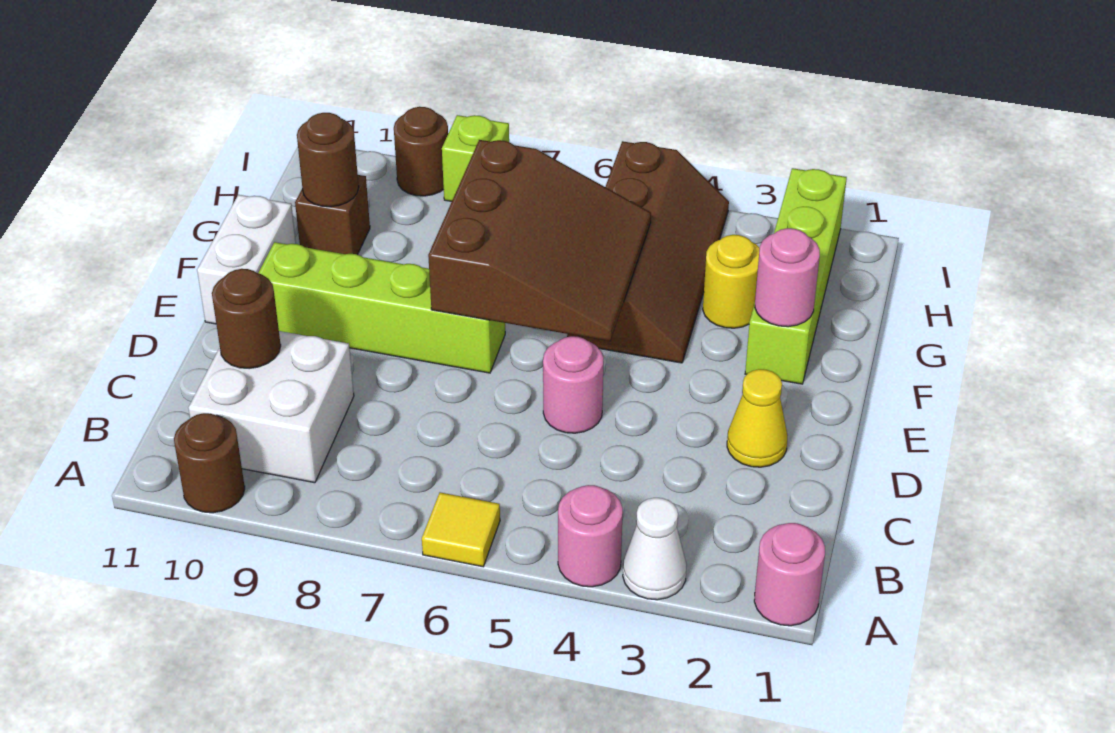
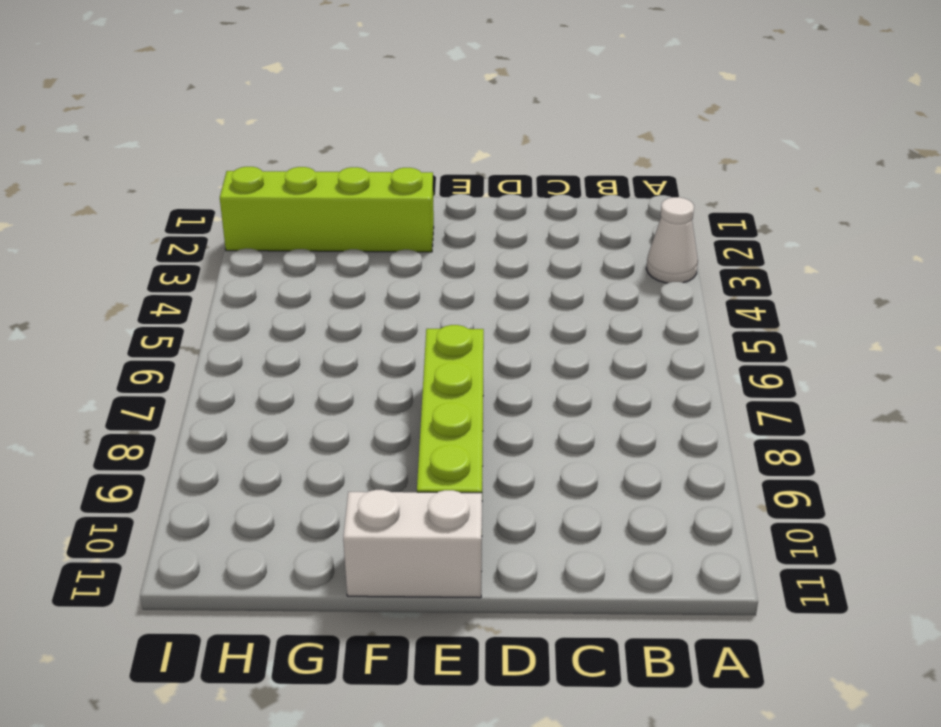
none -> pink 1x1 round brick [754,523,825,626]
none -> pink 1x1 round brick [558,485,623,587]
none -> yellow 1x1 tile [422,492,500,567]

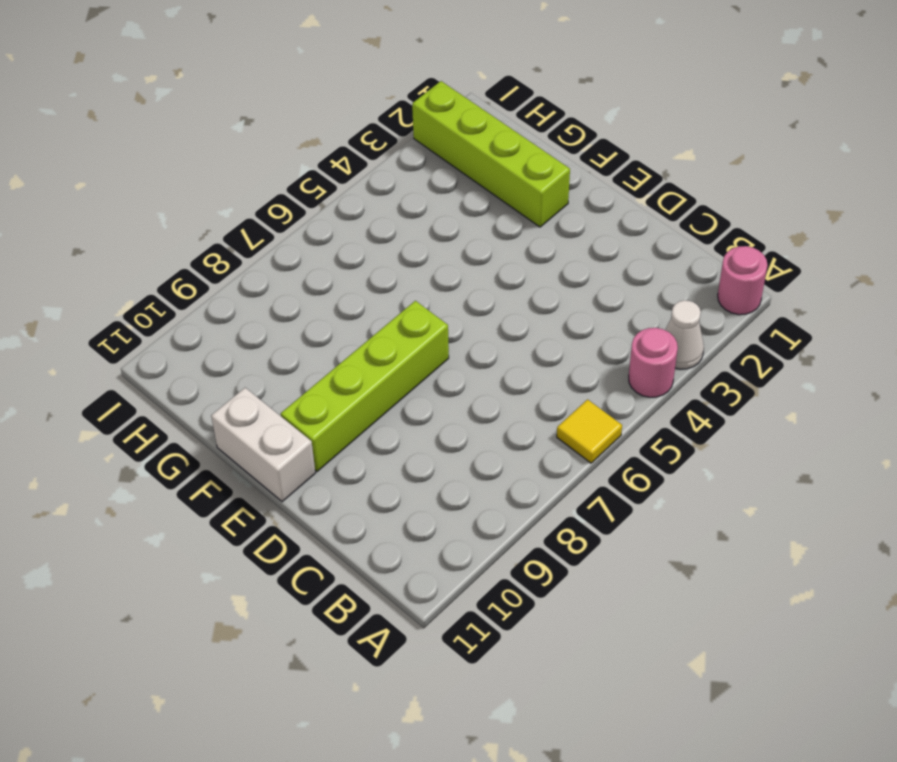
none -> brown 1x1 round brick [174,413,245,513]
none -> white 2x2 brick [189,331,354,483]
none -> yellow 1x1 cone [727,369,788,467]

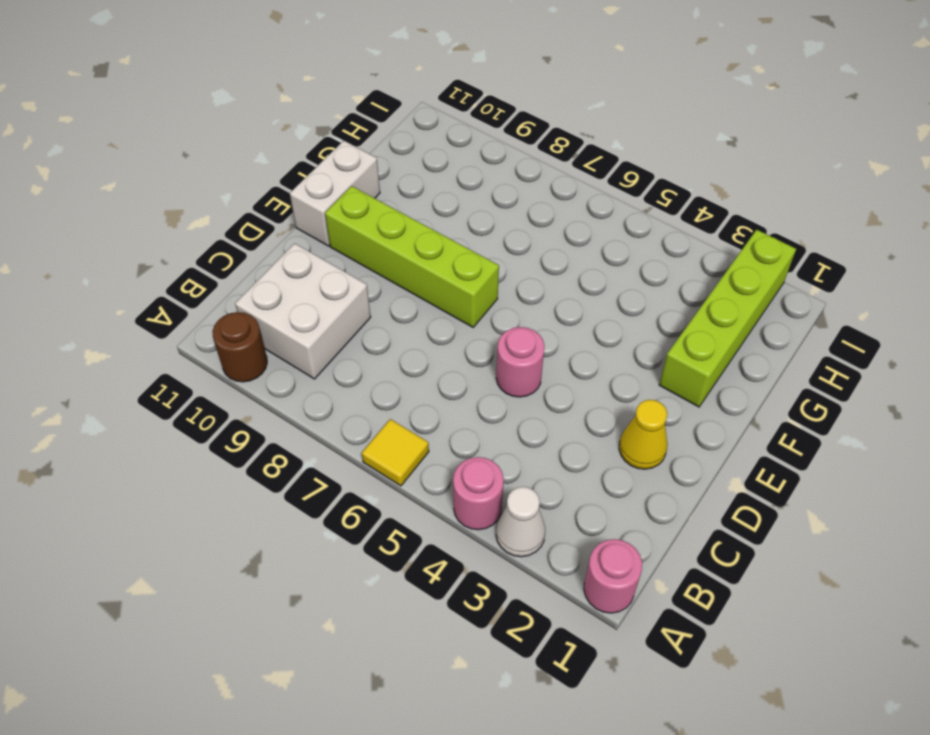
none -> brown 2x4 slope [567,141,729,363]
none -> yellow 1x1 round brick [703,235,760,328]
none -> brown 1x1 brick [295,175,370,255]

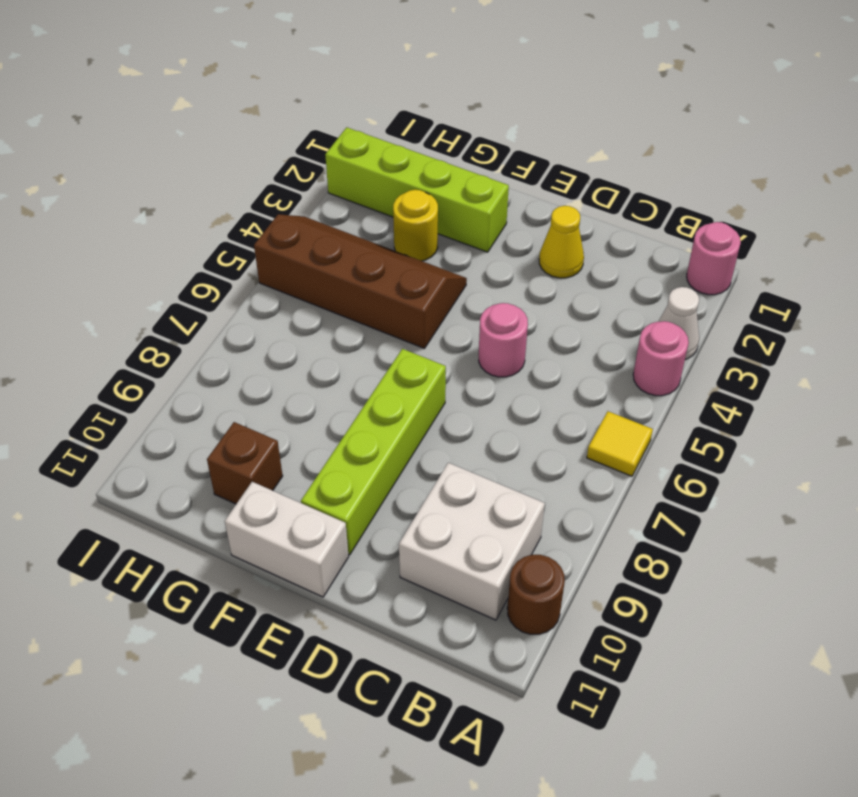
none -> lime 1x1 brick [442,115,509,201]
none -> brown 1x1 round brick [394,107,448,196]
none -> brown 1x1 round brick [212,269,281,369]

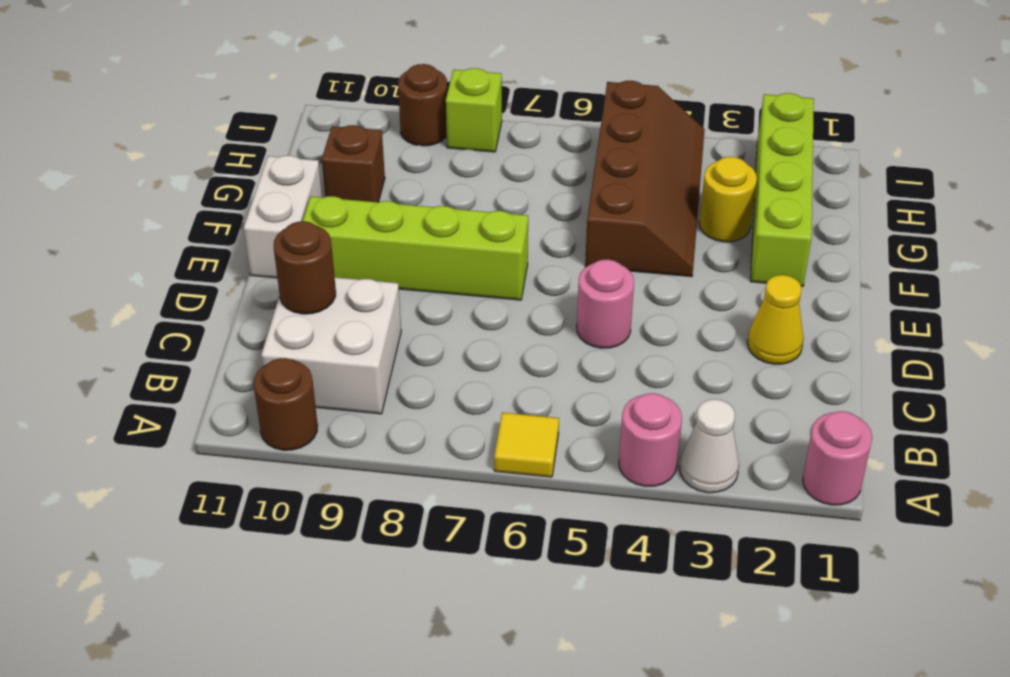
none -> brown 3x3 slope [428,140,651,341]
none -> pink 1x1 round brick [755,228,820,327]
none -> brown 1x1 round brick [297,113,359,207]

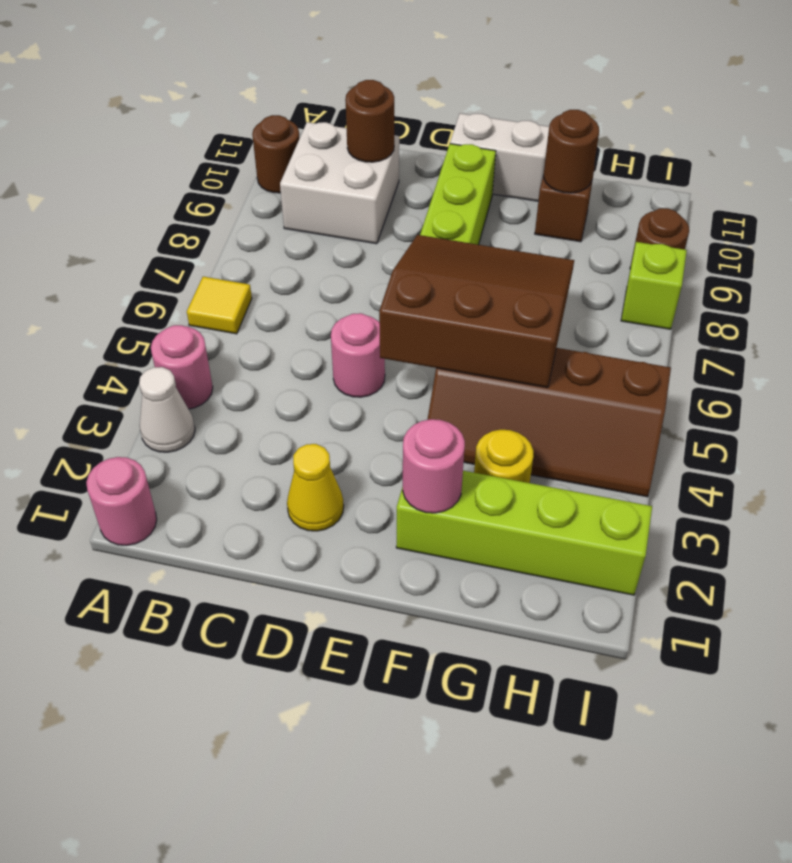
brown 3x3 slope [379,235,574,388] -> brown 3x3 slope turned to [428,140,651,341]

